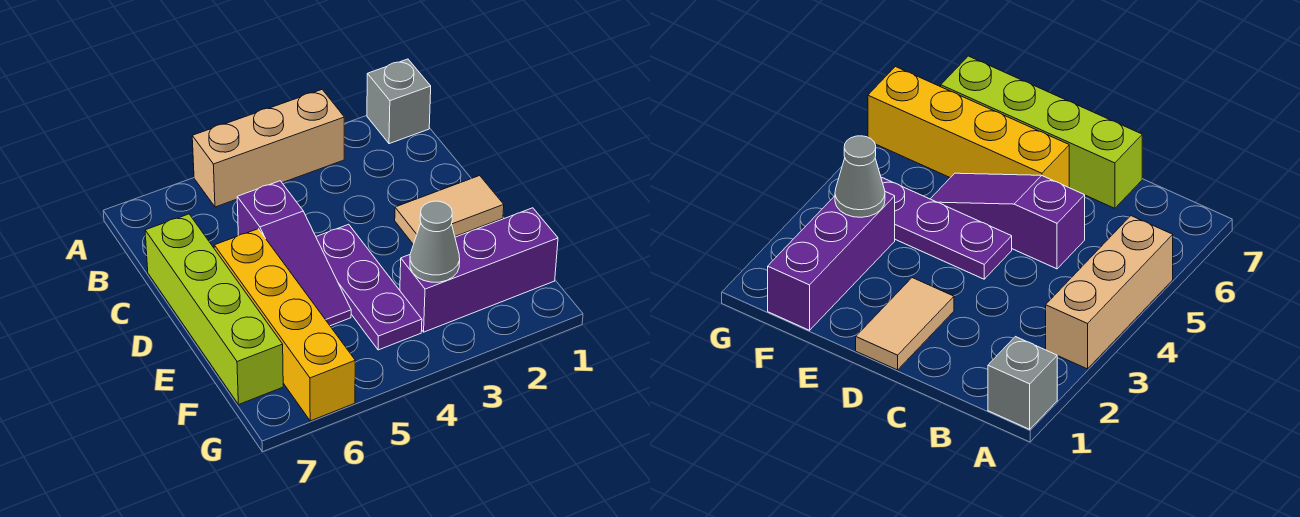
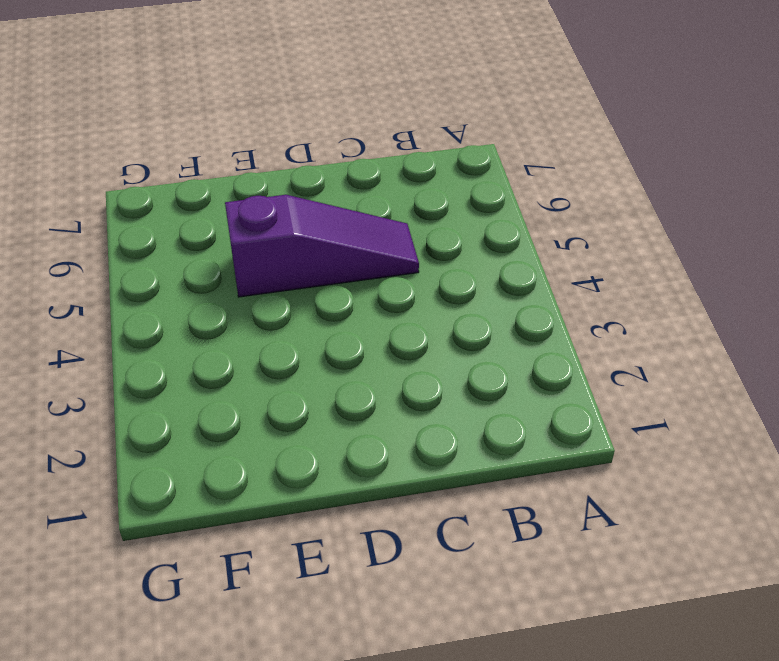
purple 1x3 slope [225,195,419,297] -> purple 1x3 slope turned to [237,181,351,326]
none -> grey 1x1 brick [367,59,431,144]
none -> tan 1x3 brick [192,90,344,207]

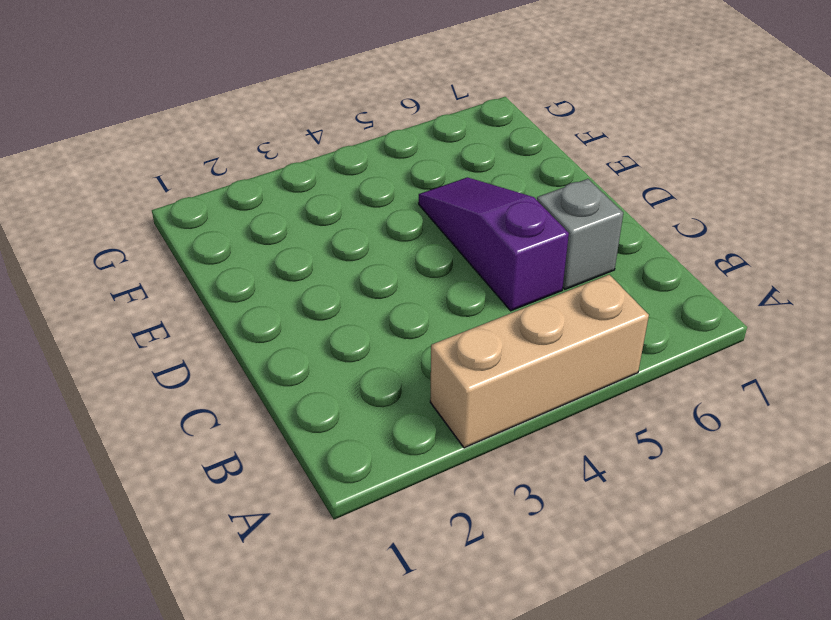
grey 1x1 brick [537,179,623,289] -> grey 1x1 brick moved to [367,59,431,144]
none -> lime 1x4 brick [145,214,283,405]
none -> tan 1x2 tile [395,176,504,244]

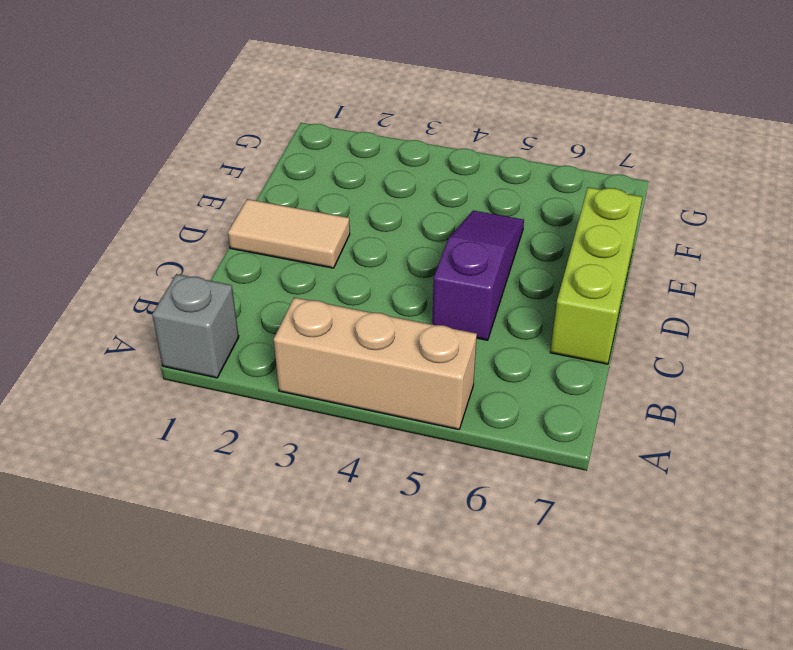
lime 1x3 brick [550,187,642,364] -> lime 1x4 brick [145,214,283,405]
none -> purple 1x3 plate [316,224,422,350]
none -> yellow 1x4 brick [214,229,355,421]

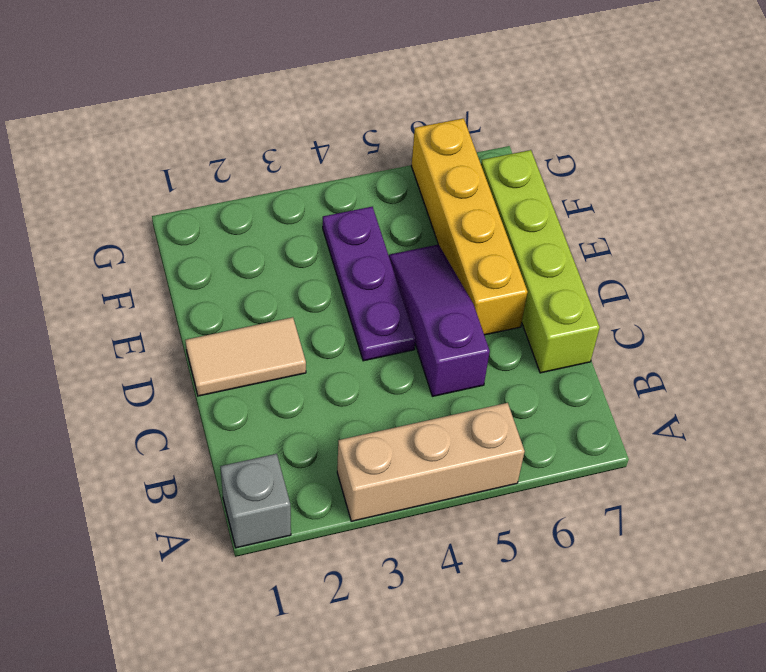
none -> purple 1x3 brick [400,208,558,332]
none -> grey 1x1 cone [410,201,460,282]

